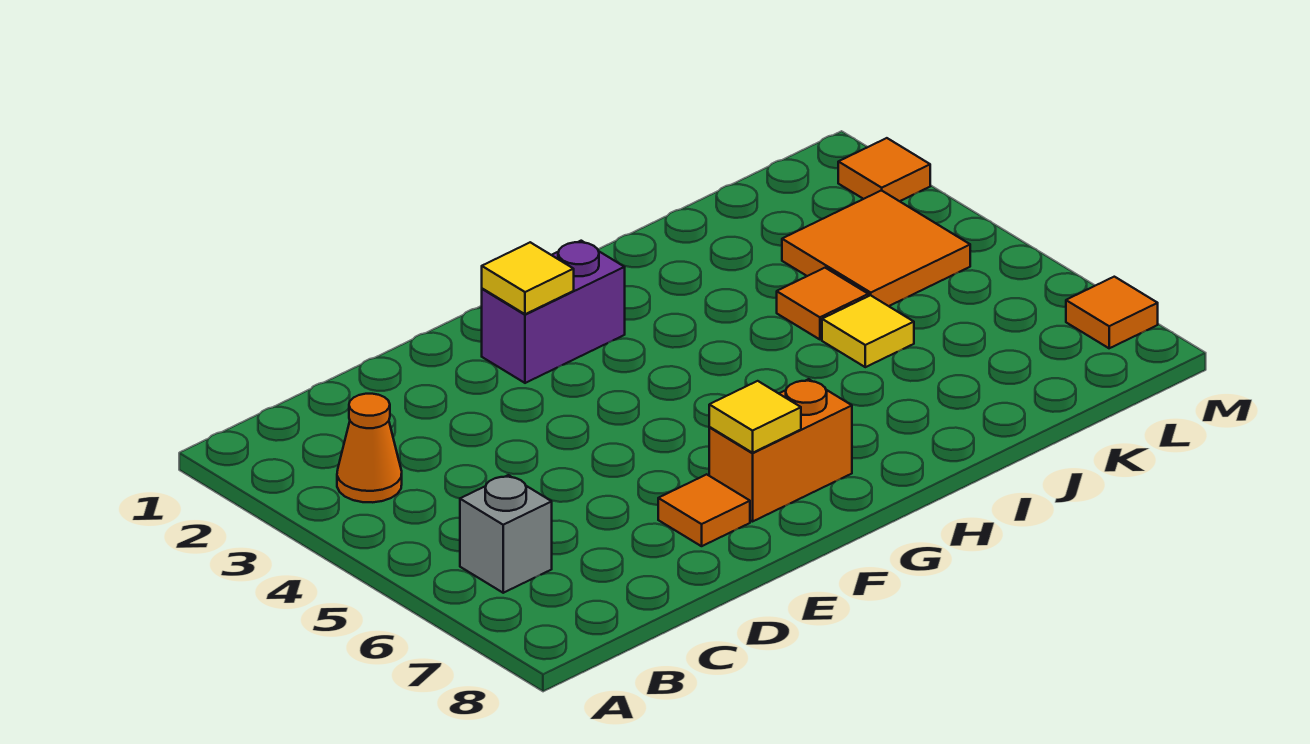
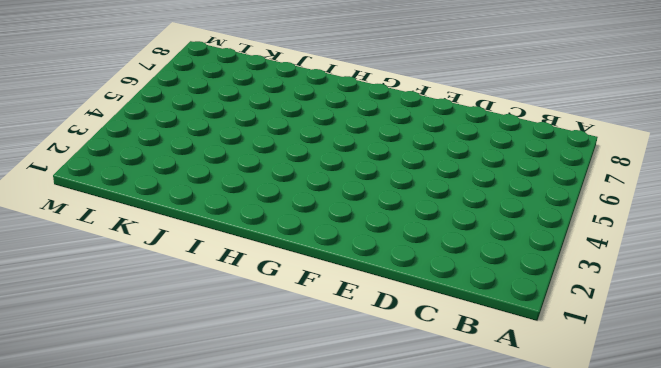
none -> orange 1x1 cone [337,394,402,502]
none -> grey 1x1 brick [460,475,552,593]
none -> orange 1x1 tile [658,474,750,546]

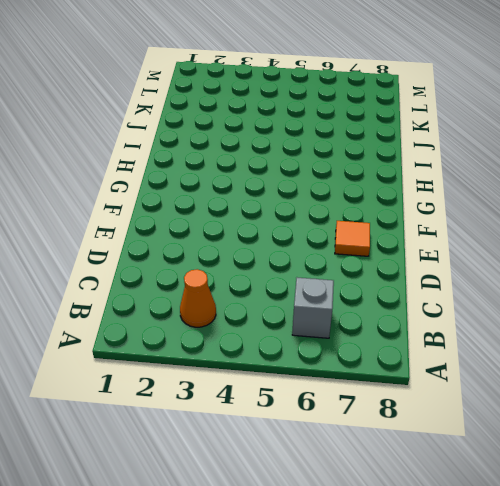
none -> purple 1x2 brick [482,241,625,383]
none -> orange 1x2 brick [709,379,852,522]
none -> orange 1x1 tile [777,268,868,339]

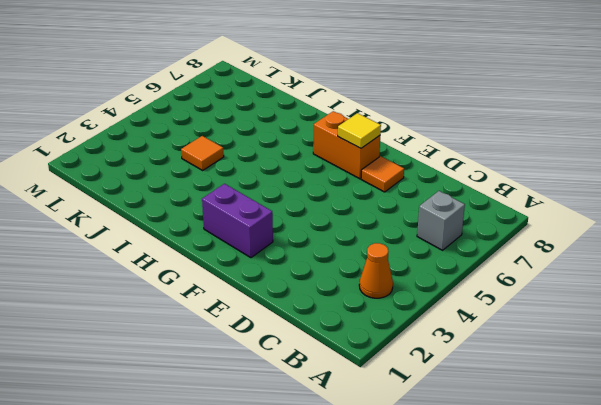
none -> yellow 1x1 tile [822,295,914,367]
none -> orange 2x2 tile [782,190,970,306]
none -> orange 1x1 tile [838,138,930,201]

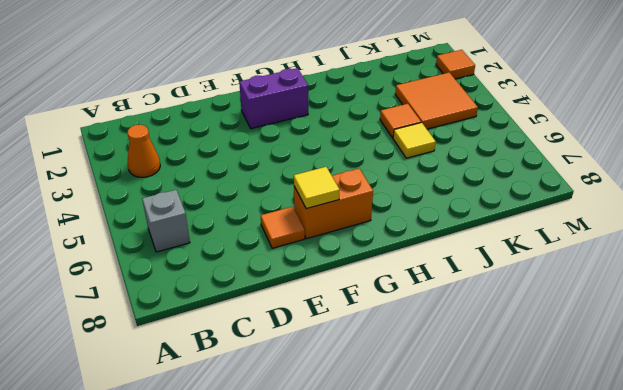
none -> orange 1x1 tile [1066,277,1158,348]
none -> yellow 1x1 tile [482,242,574,314]

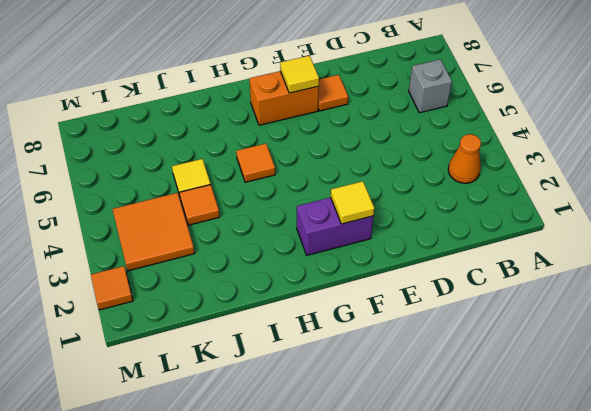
orange 1x1 tile [236,144,275,182] -> orange 1x1 tile moved to [1066,277,1158,348]

